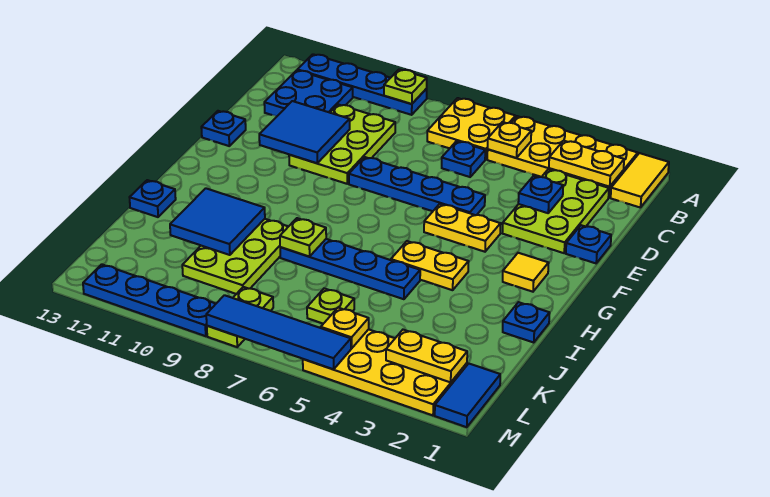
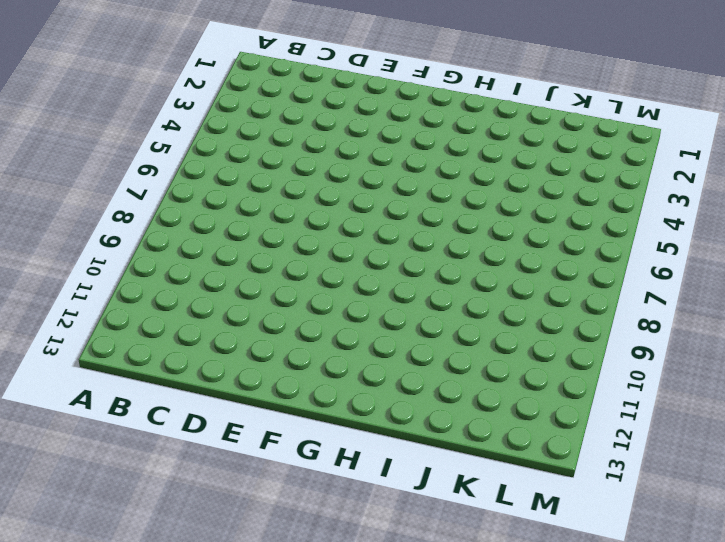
none -> yellow 1x2 tile [611,153,669,208]
none -> yellow 2x4 plate [487,116,638,198]
none -> yellow 2x2 plate [427,98,516,160]
none -> blue 1x4 plate [298,54,427,115]

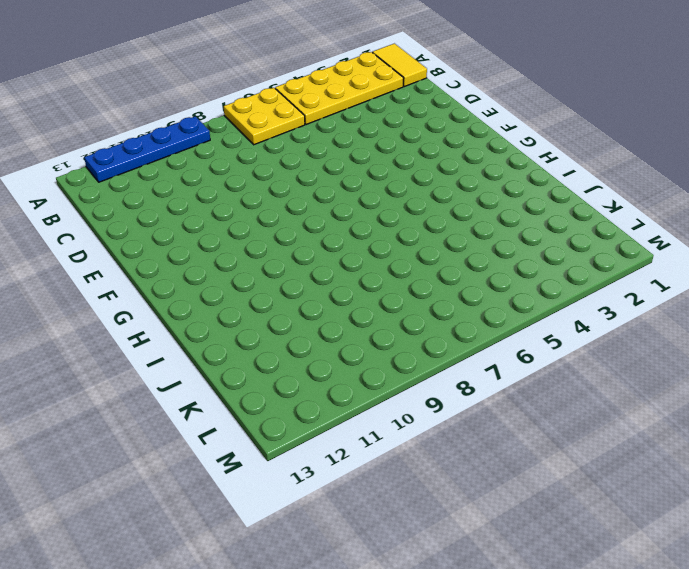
none -> blue 2x2 plate [264,70,353,116]
none -> lime 2x3 plate [503,169,609,253]
none -> blue 1x1 plate [442,141,485,177]
none -> lime 2x3 plate [289,104,395,184]

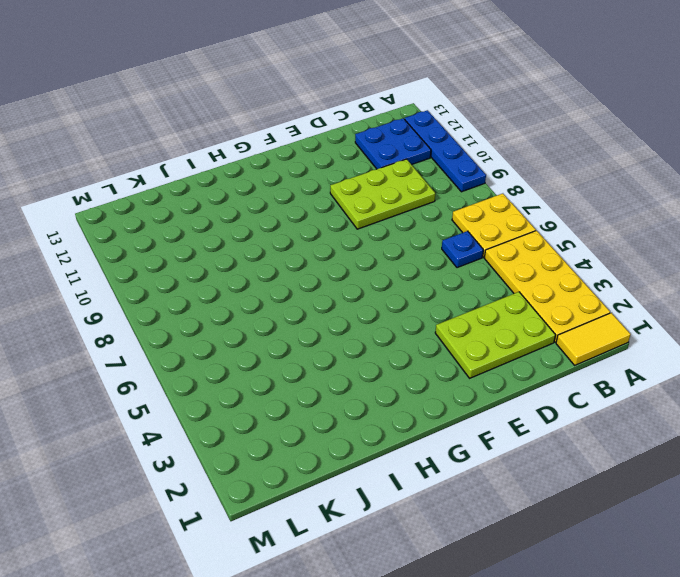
none -> blue 1x1 plate [566,225,611,263]
none -> blue 1x4 plate [349,157,485,215]
none -> blue 1x1 plate [201,111,246,146]
none -> yellow 1x2 plate [424,204,501,252]

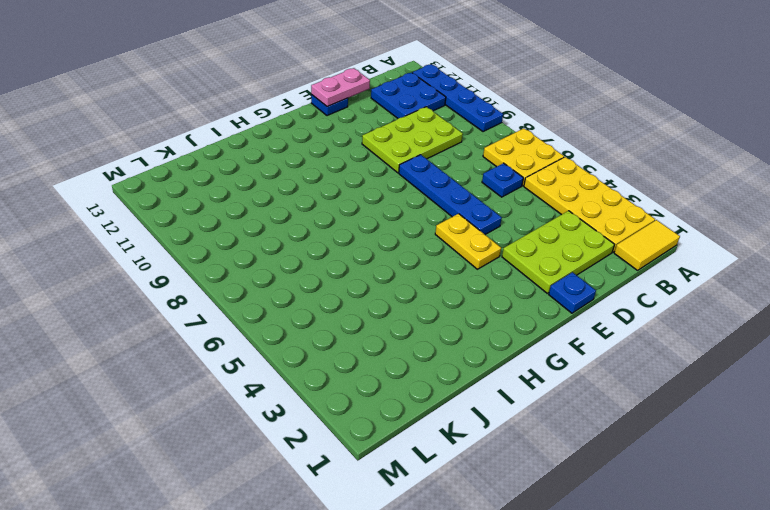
pink 1x2 plate [311,68,370,107] -> none
none -> yellow 1x1 tile [503,253,549,292]
none -> yellow 1x2 plate [391,241,469,290]
none -> blue 1x1 plate [503,302,550,343]
none -> blue 1x4 plate [280,239,420,299]

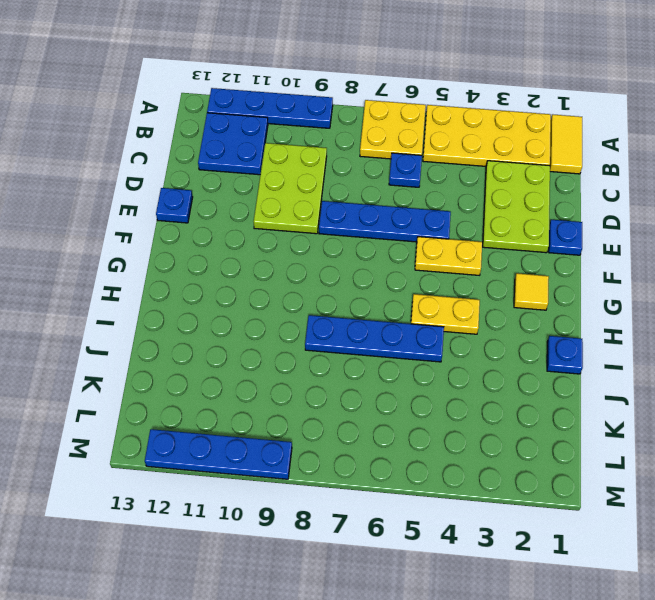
none -> lime 2x3 plate [182,219,288,294]
none -> blue 1x1 plate [130,180,176,217]
none -> lime 1x1 plate [307,288,354,324]
none -> blue 1x2 tile [435,364,500,427]

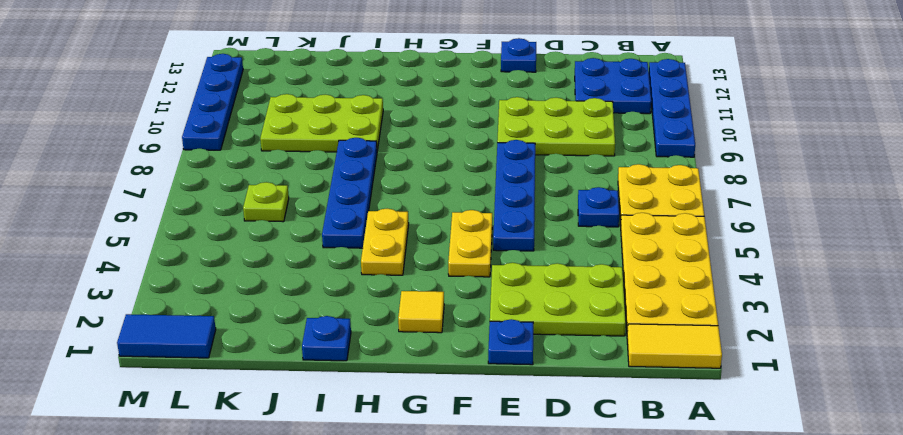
none -> blue 1x1 plate [130,180,176,217]
none -> yellow 2x4 plate [303,329,467,415]
none -> lime 1x2 plate [207,287,273,347]
none -> lime 1x1 plate [384,69,427,104]

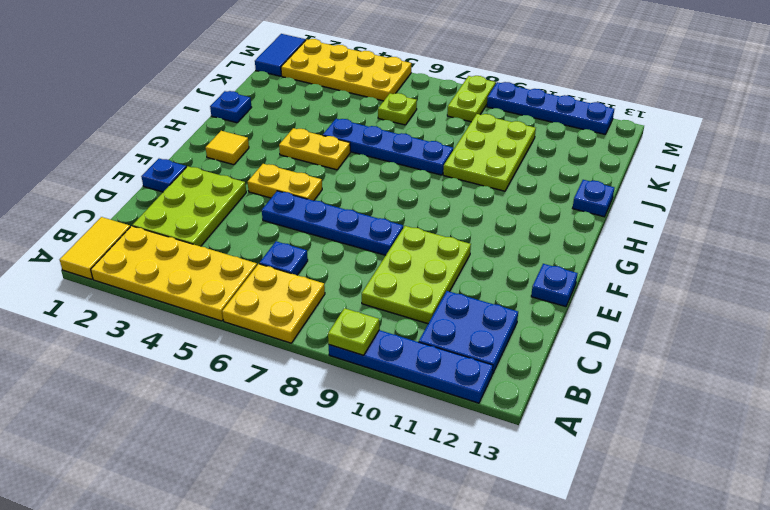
none -> yellow 1x2 plate [549,141,624,187]
none -> yellow 1x1 plate [488,122,531,158]
none -> blue 1x1 plate [518,176,563,213]
none -> blue 2x2 tile [259,101,350,163]

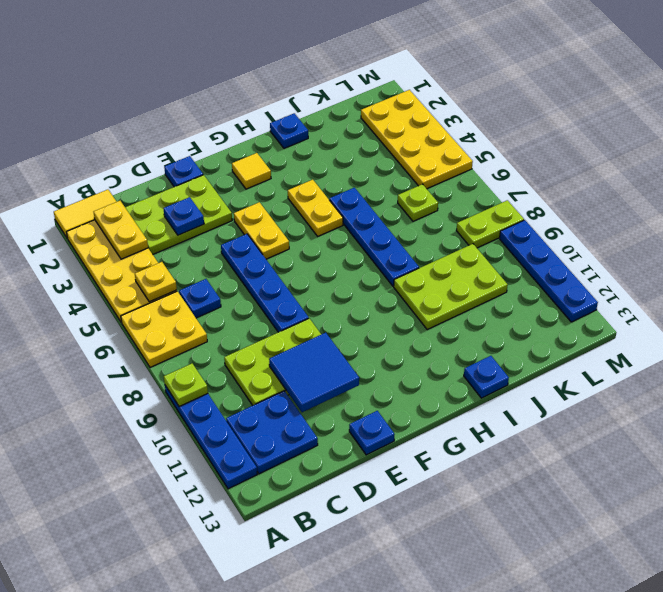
none -> blue 1x2 tile [435,364,500,427]
none -> lime 1x1 plate [280,218,326,257]
none -> blue 2x2 tile [170,188,265,255]
none -> yellow 1x2 plate [386,330,467,382]

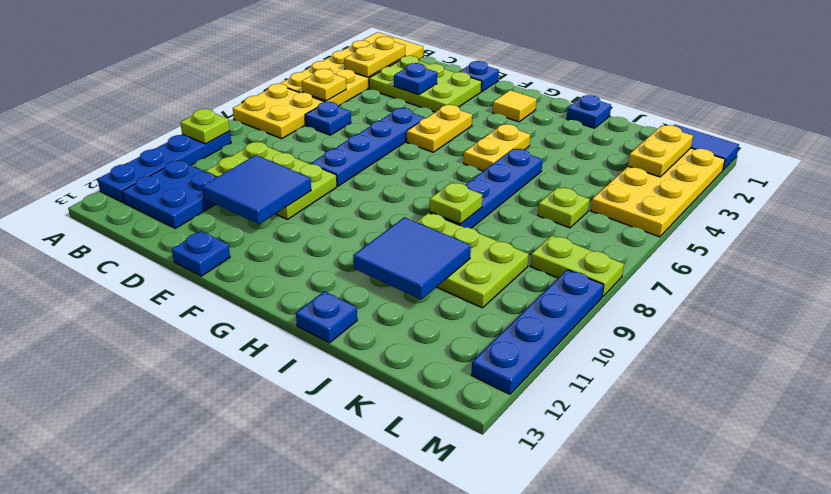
none -> yellow 1x1 plate [321,308,369,348]
none -> blue 1x4 tile [206,295,351,369]

